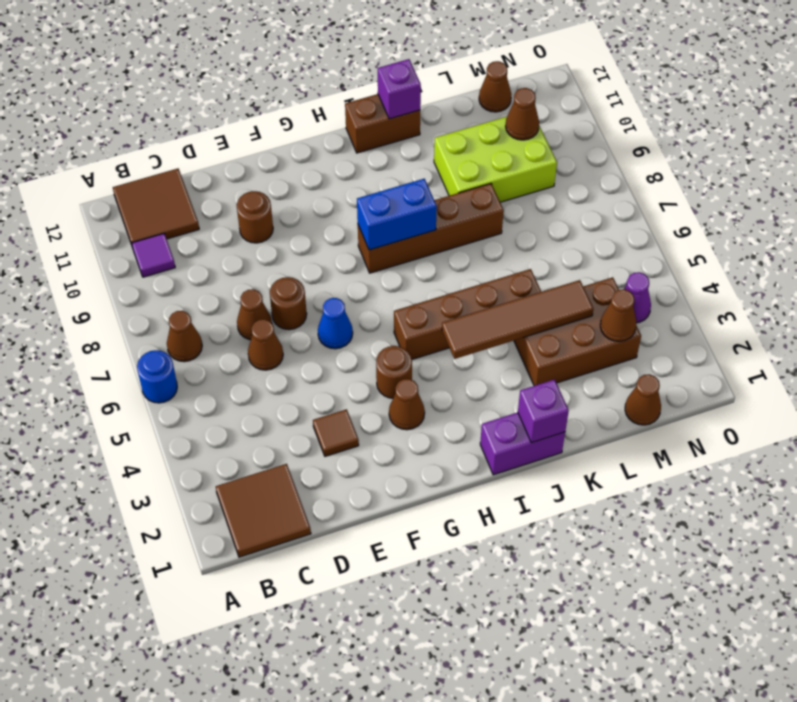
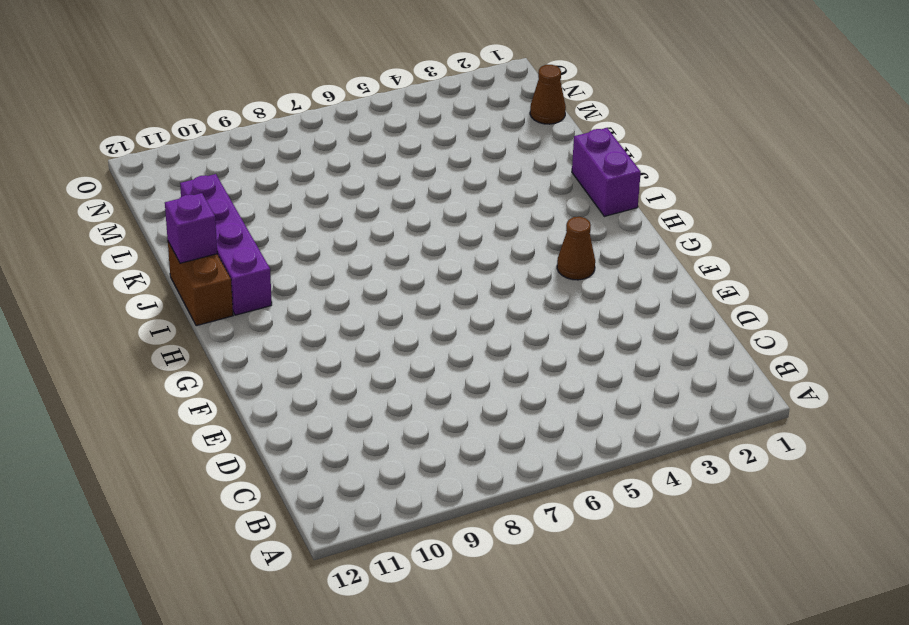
purple 1x4 brick [180,174,272,315] -> none
none -> blue 1x1 round brick [137,350,177,403]
none -> brown 2x2 tile [216,464,311,557]
none -> brown 1x1 cone [167,311,202,362]

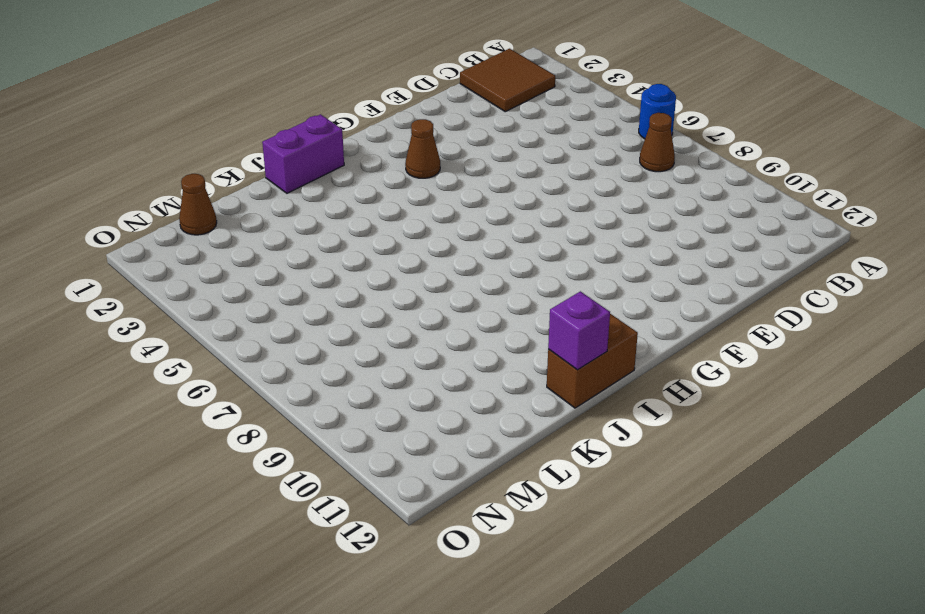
none -> purple 1x1 tile [132,234,175,277]
none -> brown 2x2 tile [113,169,199,245]
none -> brown 1x1 cone [248,319,283,370]

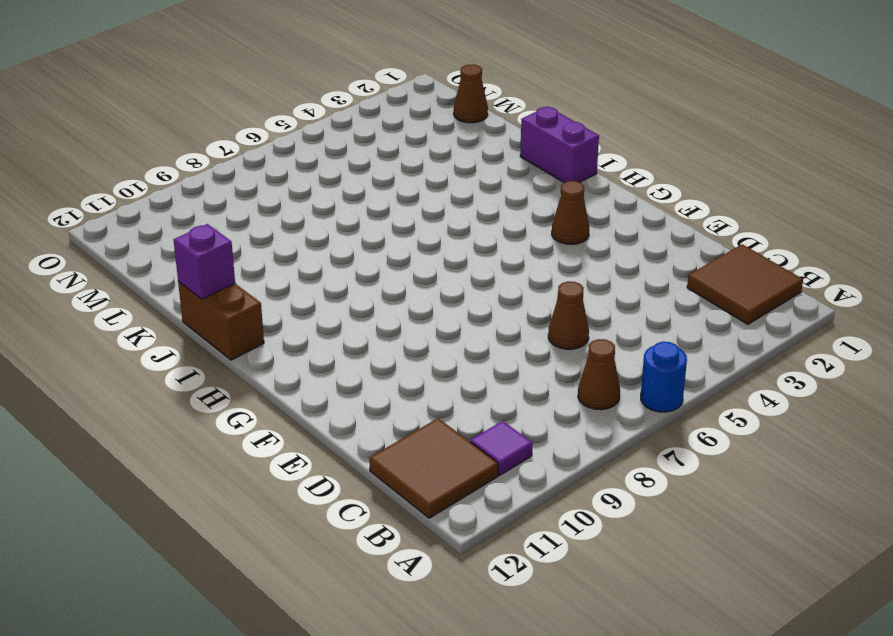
none -> brown 1x1 cone [237,289,272,340]
none -> brown 1x1 tile [313,409,359,456]
none -> brown 1x1 round brick [270,277,307,330]

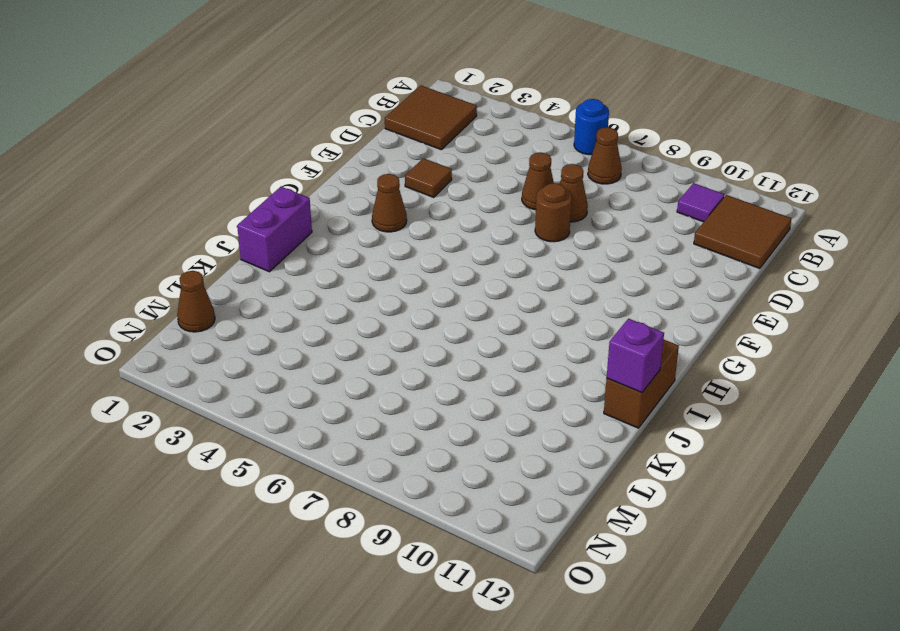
none -> brown 1x1 round brick [237,191,273,243]
none -> blue 1x1 cone [318,298,353,349]
none -> brown 1x1 round brick [376,346,412,398]

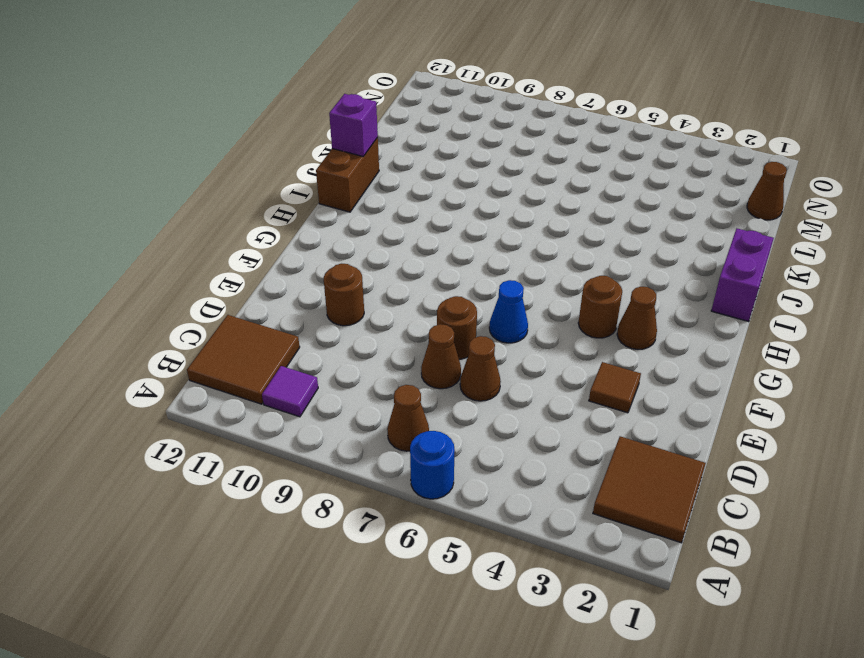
none -> brown 1x4 brick [394,269,541,359]
none -> brown 1x4 brick [358,183,504,273]
none -> brown 2x3 brick [514,277,641,386]

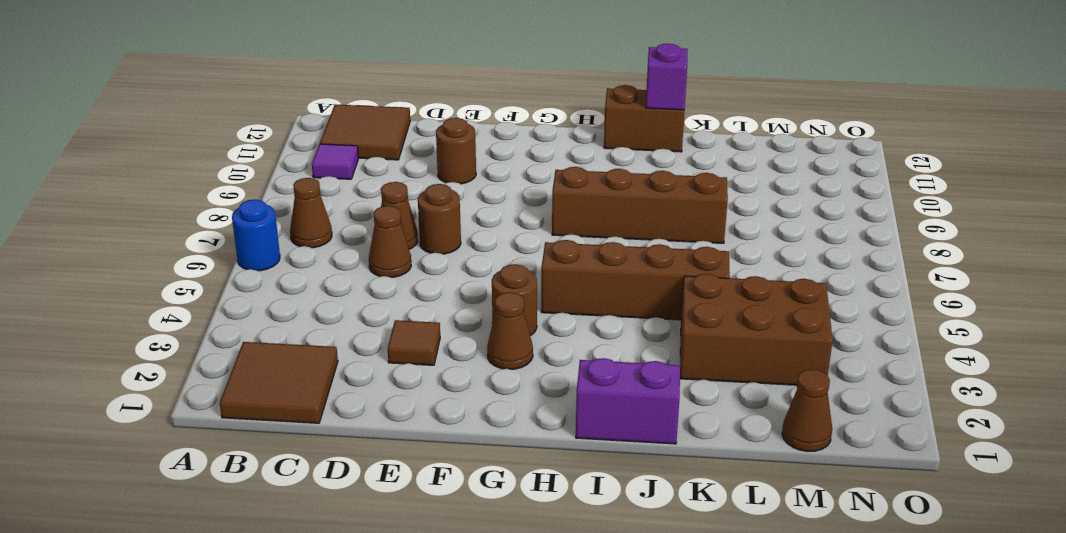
none -> blue 1x1 cone [318,298,353,349]
none -> lime 2x3 brick [434,117,557,202]
none -> brown 1x1 cone [479,61,511,112]

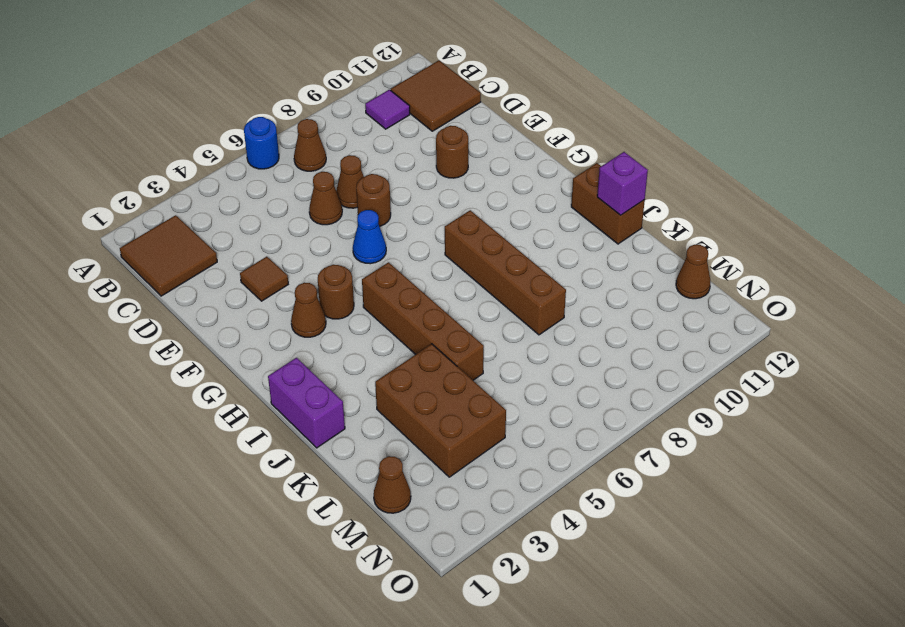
none -> lime 2x3 brick [434,117,557,202]
none -> purple 1x1 cone [624,272,651,323]
none -> blue 1x2 brick [357,179,437,250]

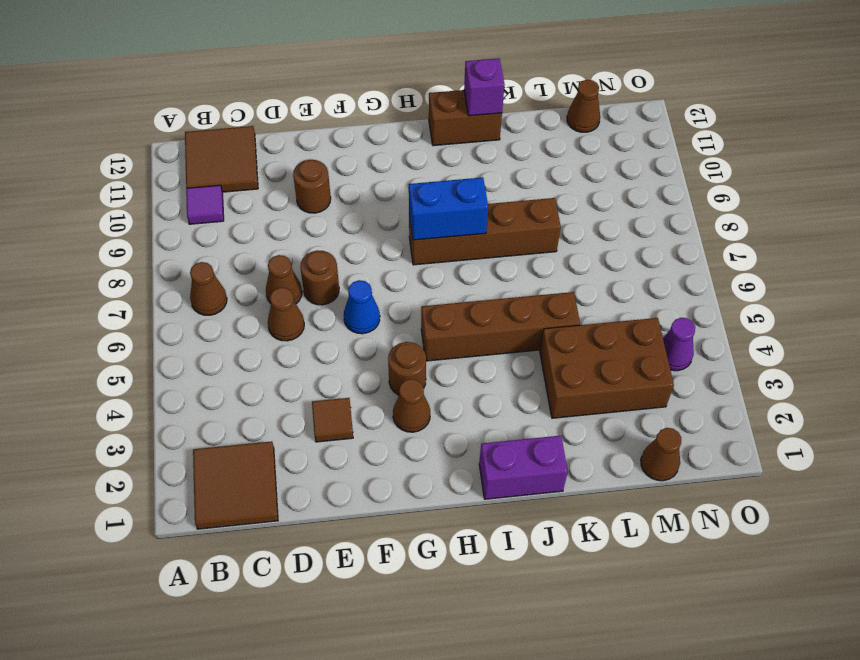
none -> blue 1x1 round brick [137,350,177,403]
none -> lime 2x3 brick [434,117,557,202]
none -> brown 1x4 tile [442,280,593,359]

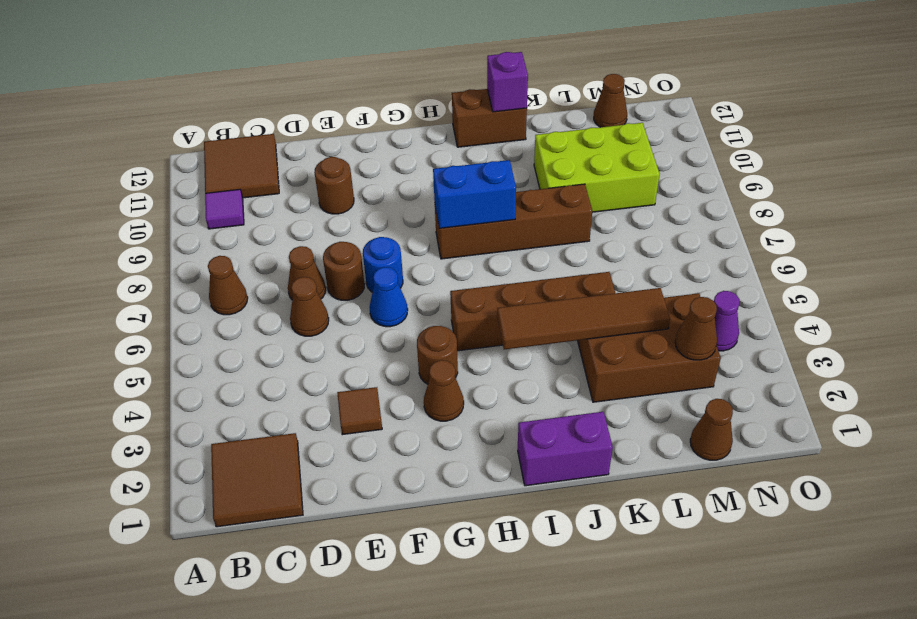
blue 1x1 round brick [363,237,403,292] -> blue 1x1 round brick moved to [137,350,177,403]
none -> purple 1x1 brick [518,379,569,443]
none -> brown 1x1 cone [505,88,539,140]

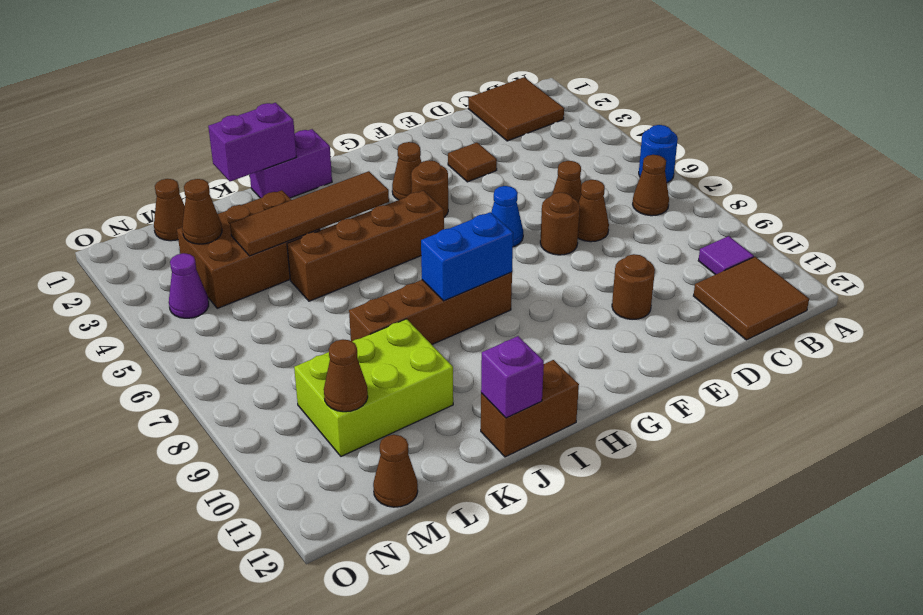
purple 1x2 brick [208,103,297,181] -> purple 1x1 brick [518,379,569,443]

